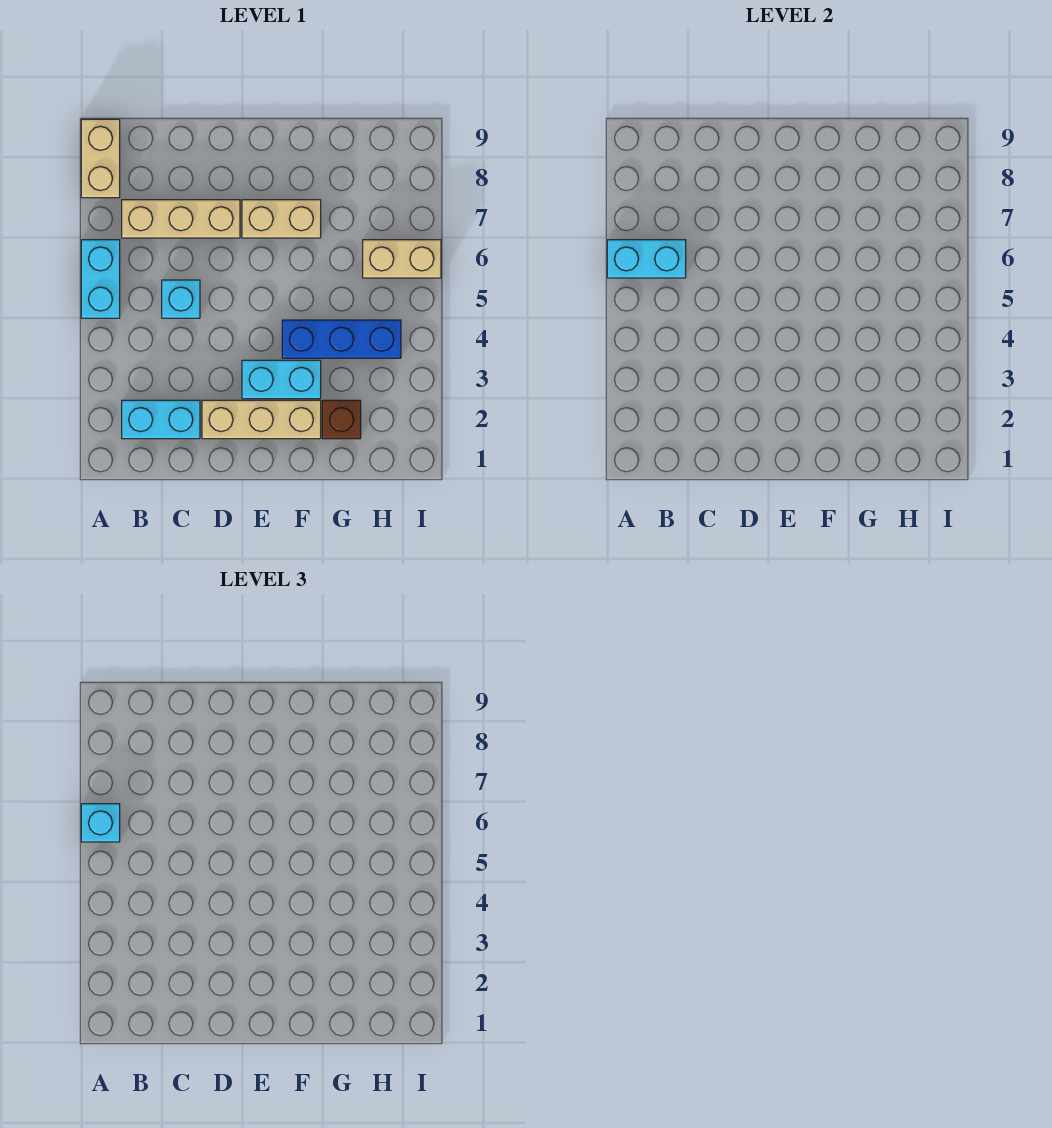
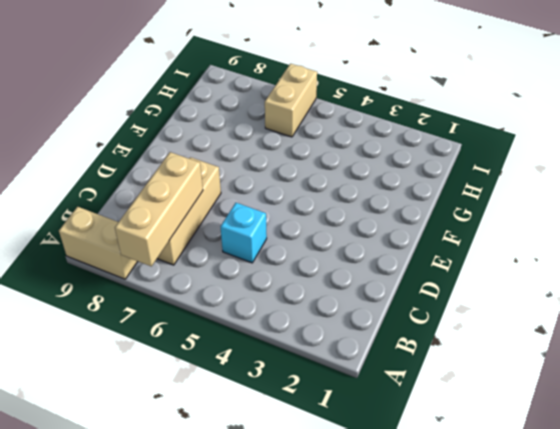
tan 1x3 brick [115,152,203,266] -> tan 1x3 brick moved to [202,400,321,439]
none -> cyan 1x2 brick [81,240,120,318]
none -> cyan 1x2 brick [122,400,200,439]
none -> cyan 1x2 brick [242,360,321,399]

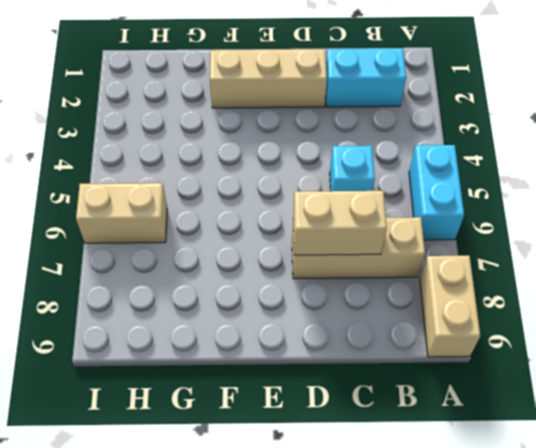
tan 1x2 brick [293,191,387,255] -> tan 1x2 brick moved to [242,200,321,238]
none -> cyan 1x2 brick [242,360,321,399]
none -> blue 1x3 brick [282,320,401,358]
none -> brown 1x1 brick [322,400,361,439]

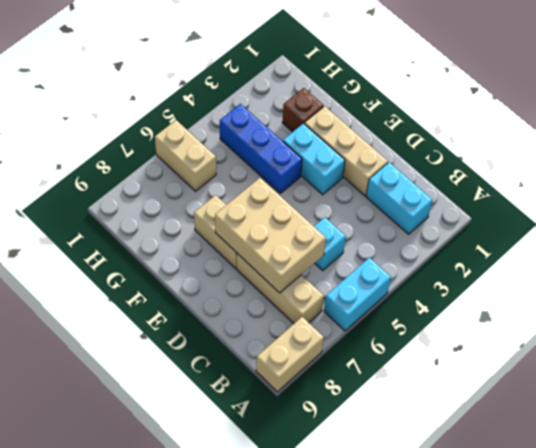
tan 2x3 brick [215,178,326,293] -> none
none -> cyan 1x2 brick [607,240,686,278]
none -> cyan 1x1 brick [81,804,120,842]

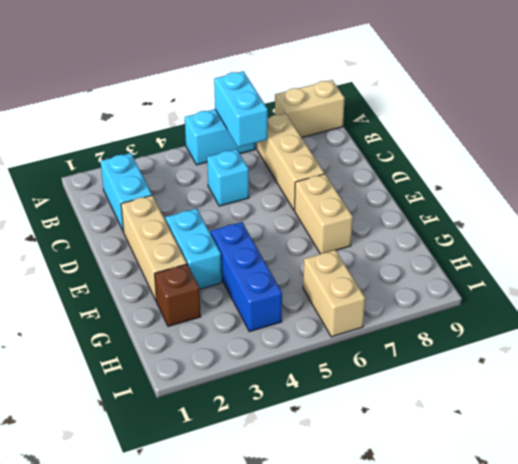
none -> cyan 1x1 brick [81,804,120,842]

